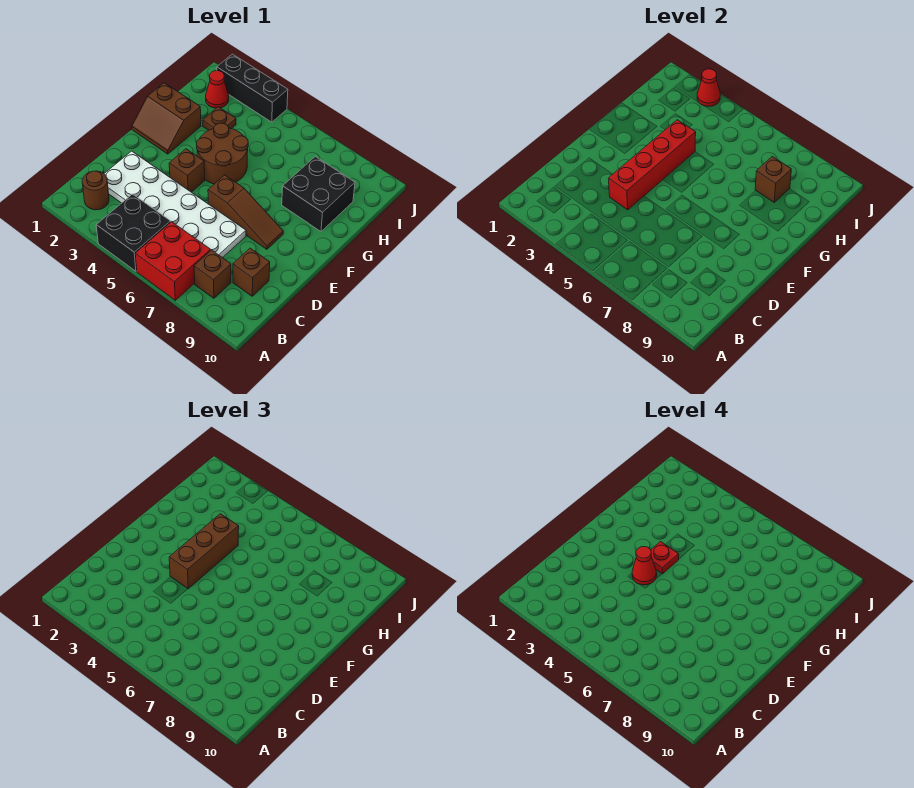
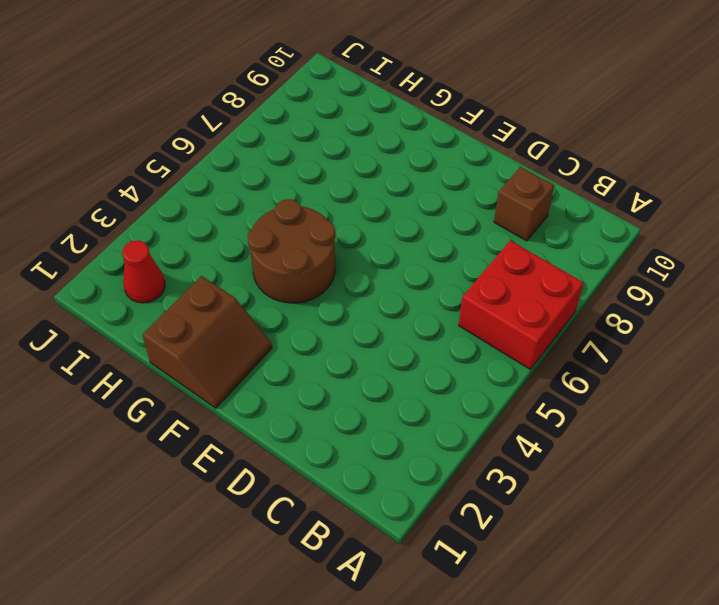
none -> black 2x2 brick [96,194,171,271]
none -> brown 1x1 round brick [82,171,109,210]
none -> brown 1x1 brick [194,250,231,298]

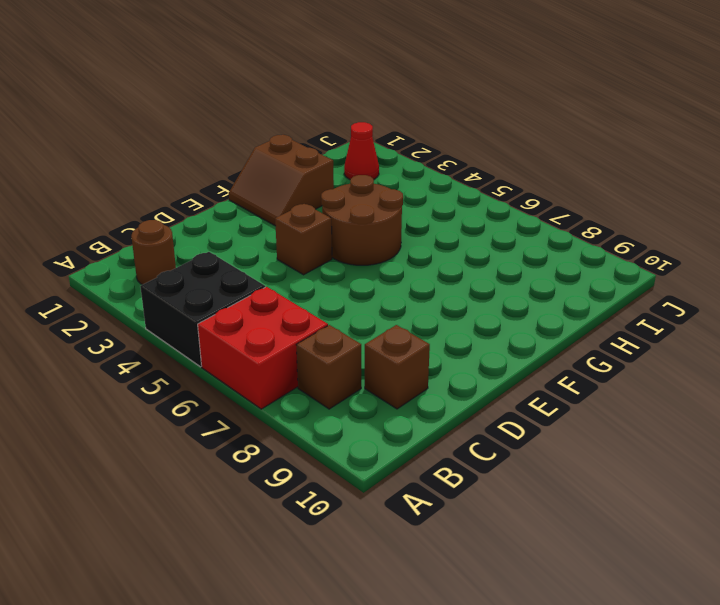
none -> white 2x6 plate [104,151,246,258]
none -> brown 1x3 slope [208,175,283,249]
none -> black 2x2 brick [282,156,355,231]

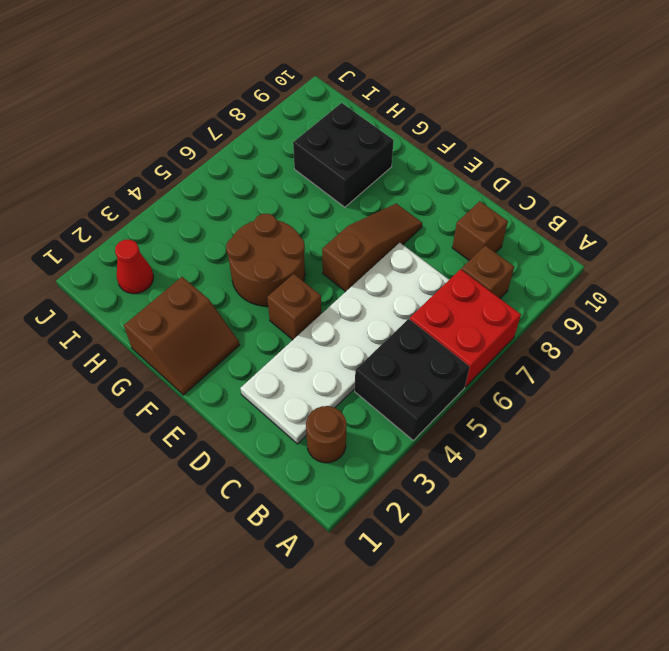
none -> brown 1x1 plate [202,107,236,130]
none -> black 1x3 brick [217,54,288,122]
none -> red 1x4 brick [608,120,696,210]

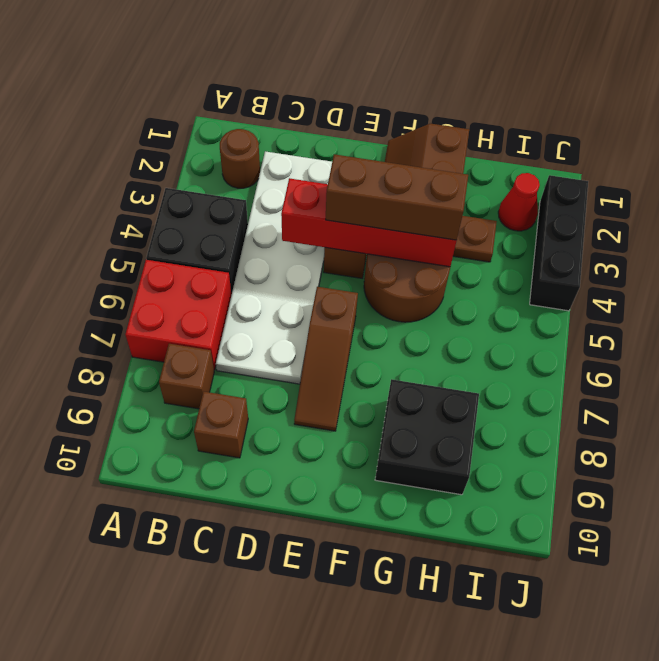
none -> brown 1x1 brick [755,156,791,202]
none -> red 1x1 cone [697,69,720,106]
none -> red 1x1 cone [632,547,657,585]

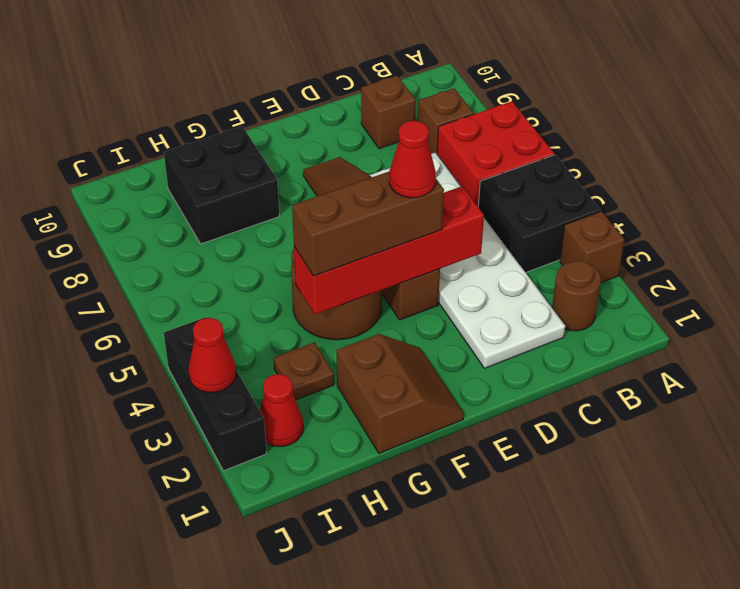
brown 1x1 brick [560,211,625,283] -> brown 1x1 brick moved to [755,156,791,202]
none -> red 1x1 plate [651,542,679,574]

